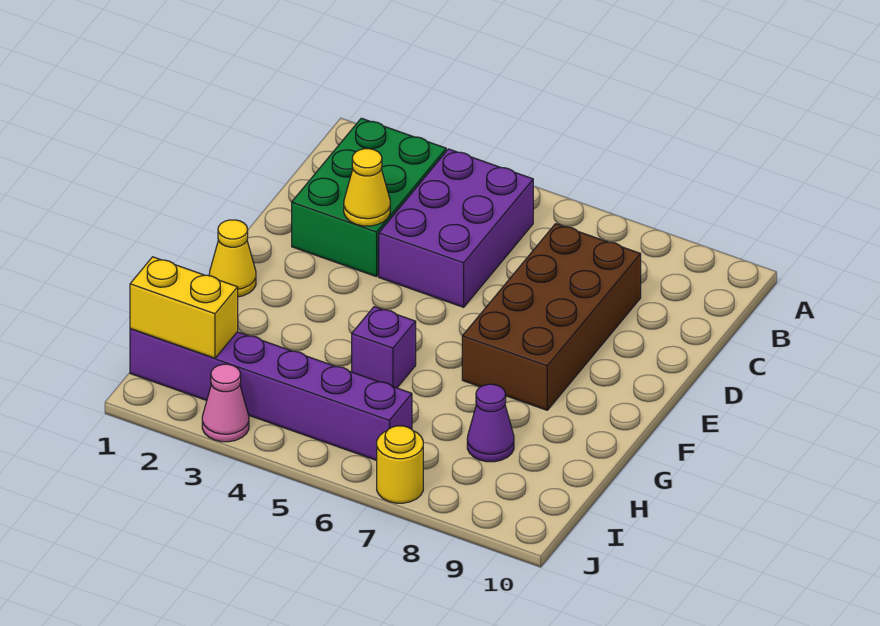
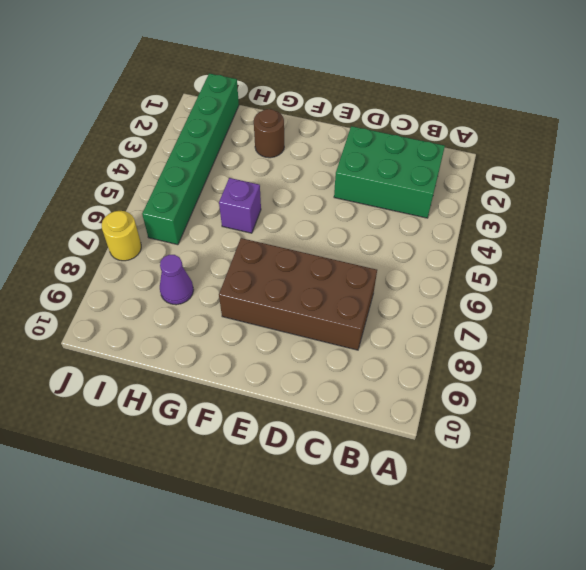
brown 1x1 round brick [254,109,284,158] -> none
green 1x6 brick [142,73,239,245] -> purple 1x6 brick [130,329,412,460]
none -> purple 2x3 brick [379,149,533,307]
none -> yellow 1x1 cone [209,220,256,297]

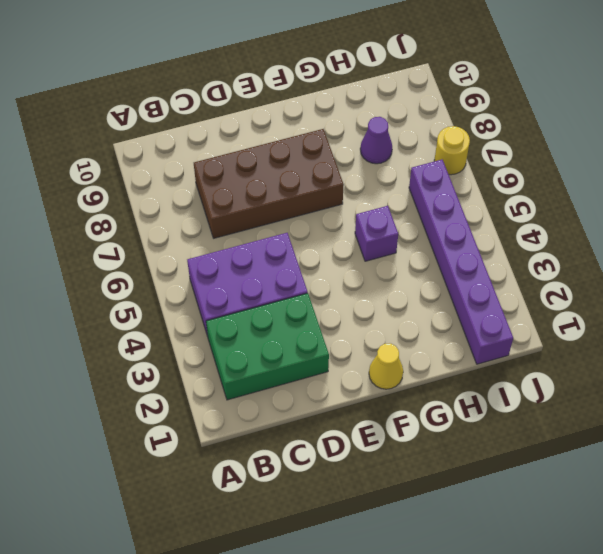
none -> pink 1x1 cone [202,364,249,442]
none -> yellow 1x1 cone [344,149,390,226]

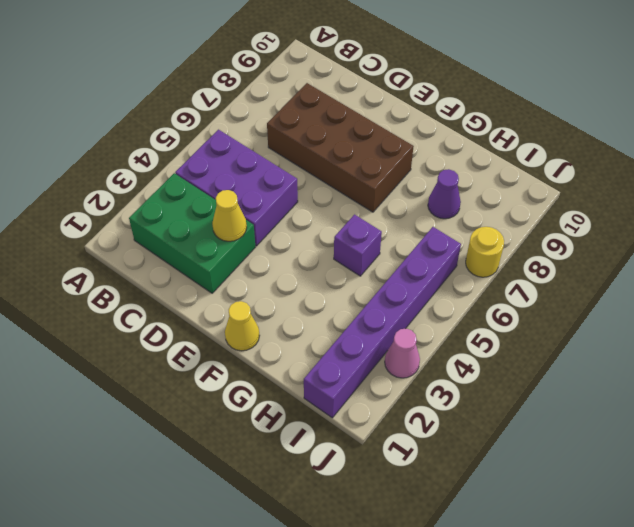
none -> yellow 1x2 brick [130,257,238,358]

